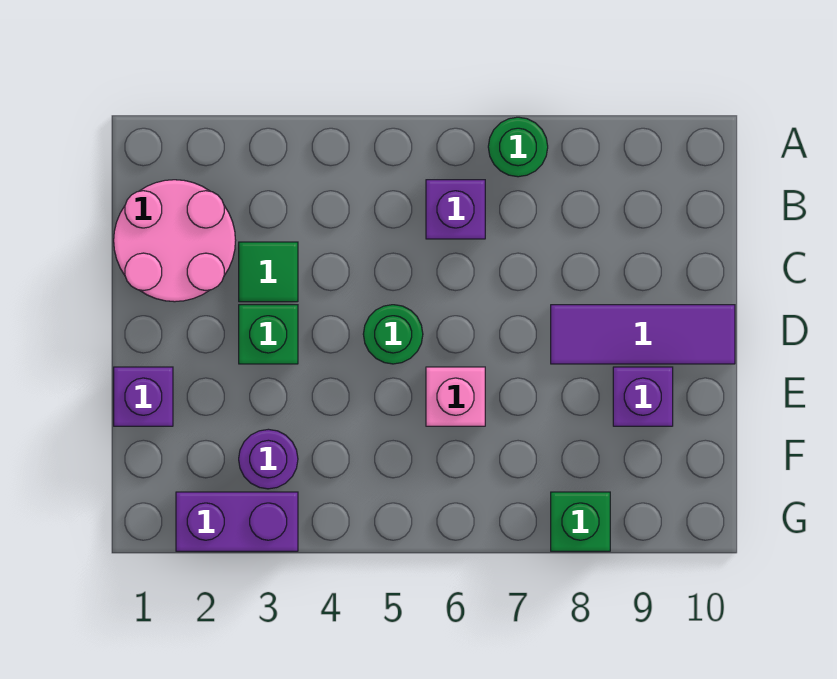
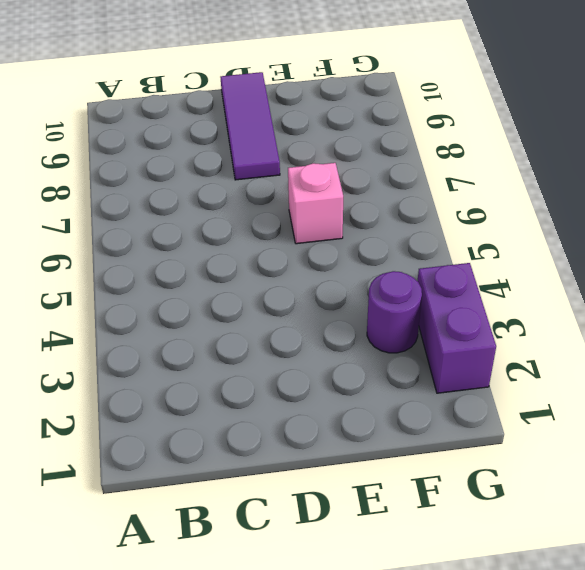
none -> green 1x1 round brick [488,117,548,177]
none -> pink 2x2 round brick [114,180,236,302]
none -> purple 1x1 brick [426,180,485,239]

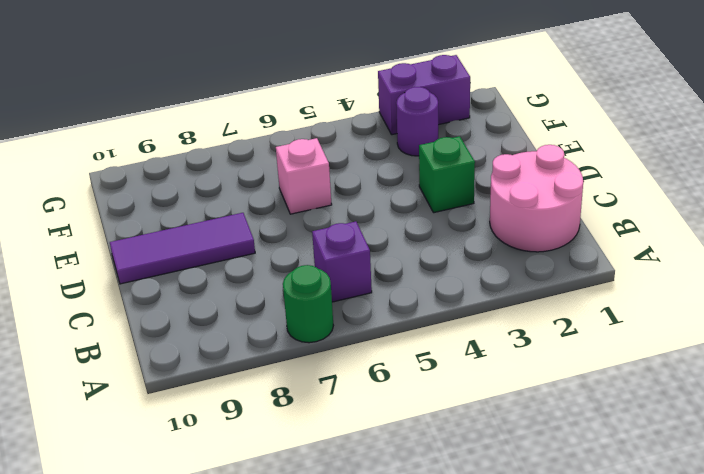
none -> green 1x1 tile [239,242,298,302]
none -> green 1x1 round brick [363,305,423,364]
none -> purple 1x1 brick [114,367,173,426]

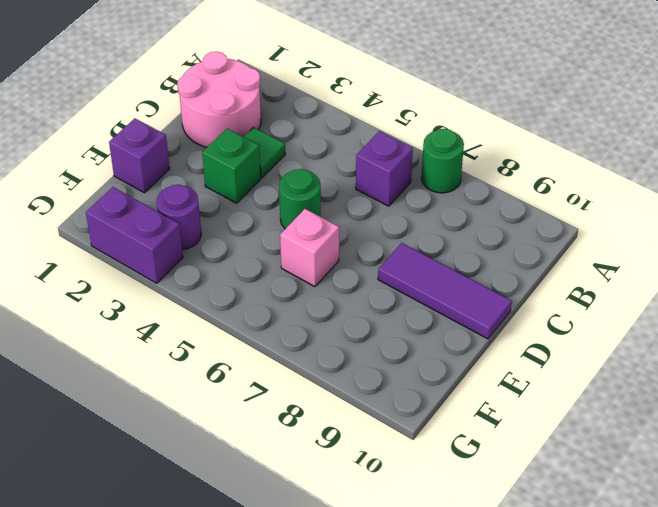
none -> purple 1x1 brick [613,367,673,426]
none -> green 1x1 brick [551,492,610,551]

